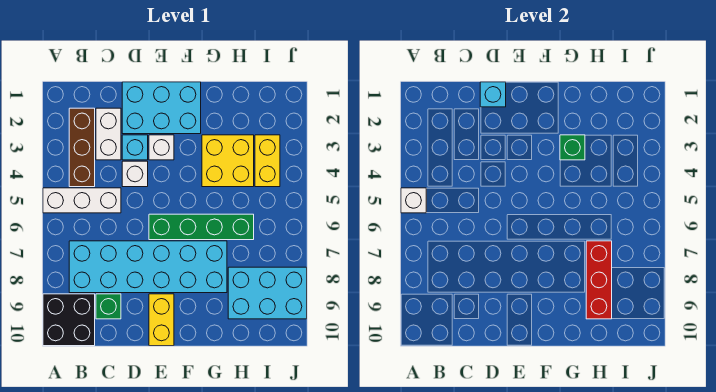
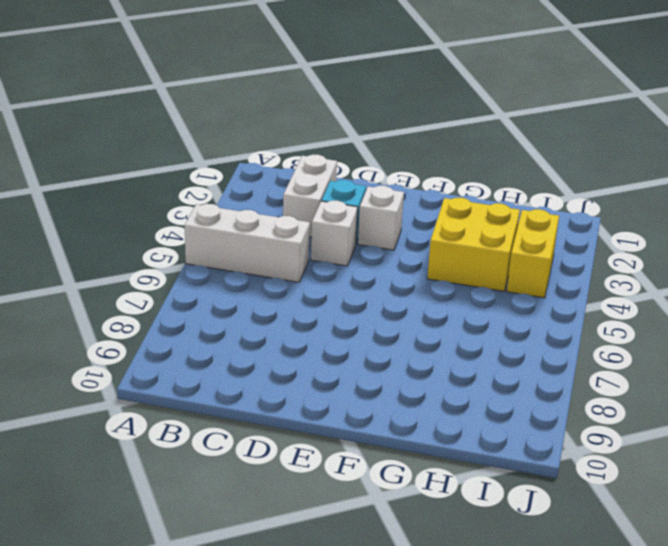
none -> black 2x2 brick [43,294,95,346]
none -> brown 1x3 brick [69,108,95,187]
none -> cyan 2x6 brick [69,241,227,293]

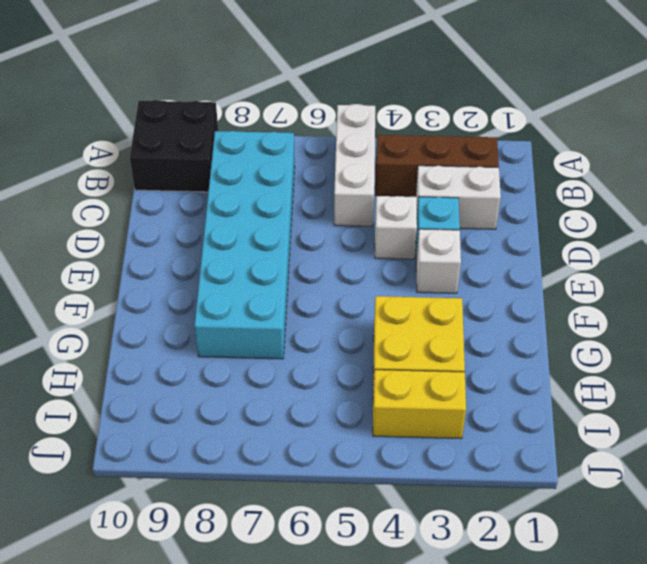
none -> green 1x1 brick [96,294,121,319]
none -> cyan 2x3 brick [122,82,201,134]
none -> green 1x4 brick [149,214,254,240]

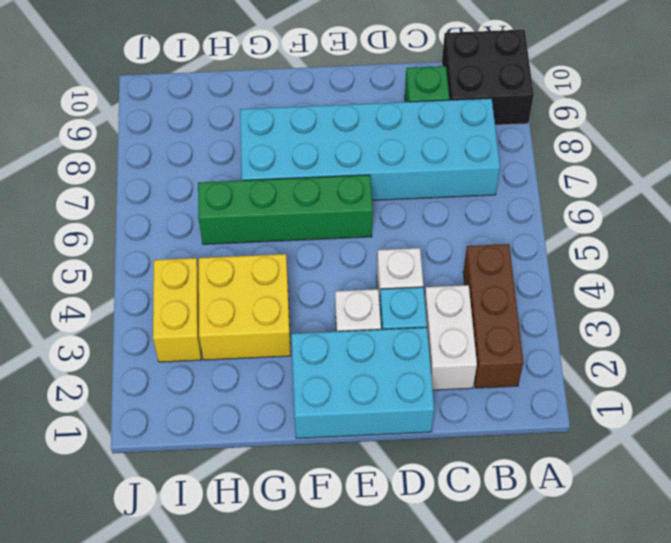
none -> white 1x3 brick [43,188,121,213]
none -> yellow 1x2 brick [149,294,174,346]
none -> cyan 2x3 brick [228,267,307,319]

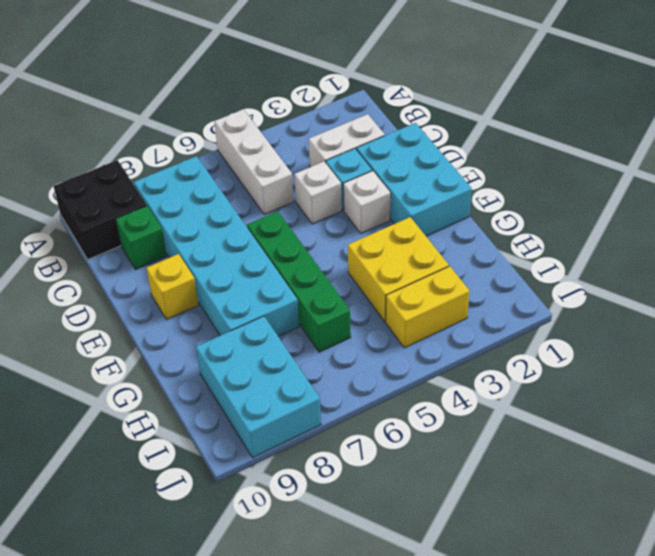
yellow 1x1 brick [147,254,198,319] -> yellow 1x2 brick [149,294,174,346]
none -> brown 1x3 brick [69,108,95,187]
none -> white 1x1 brick [401,188,426,213]
none -> cyan 1x1 brick [480,82,506,107]

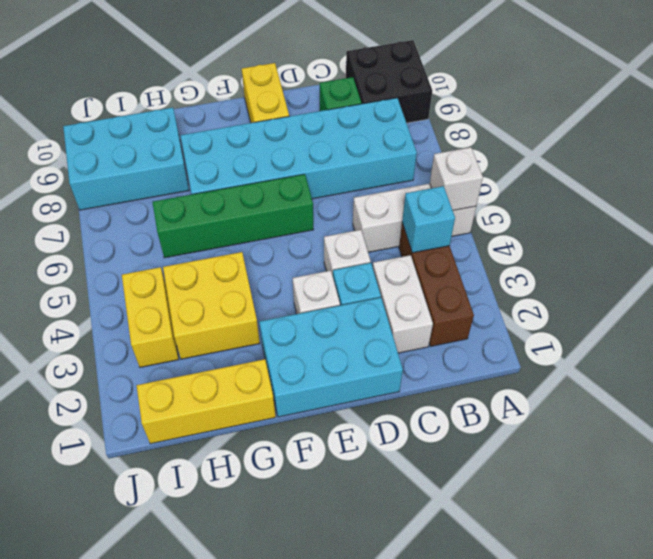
cyan 1x1 brick [402,186,455,253] -> cyan 1x1 brick moved to [480,82,506,107]
yellow 1x3 brick [137,359,276,444] -> none
none -> green 1x1 brick [560,135,585,160]
none -> red 1x3 brick [586,241,612,319]

